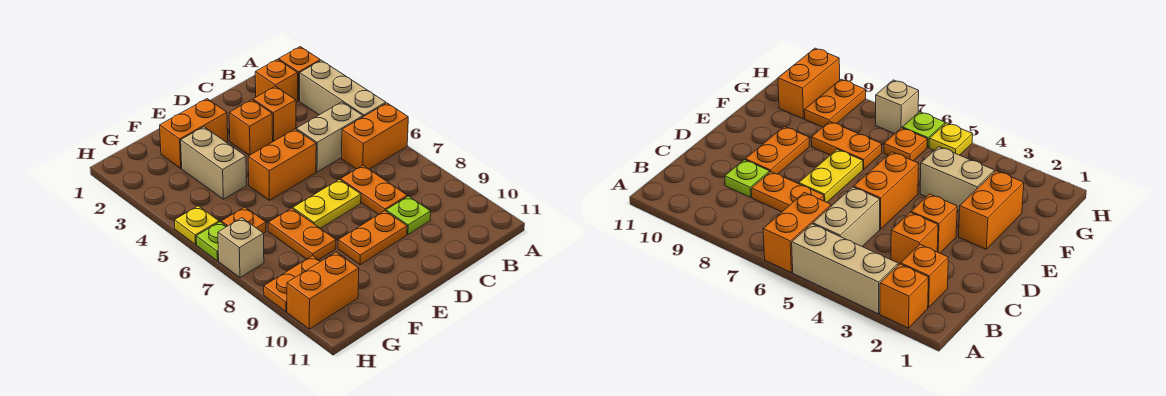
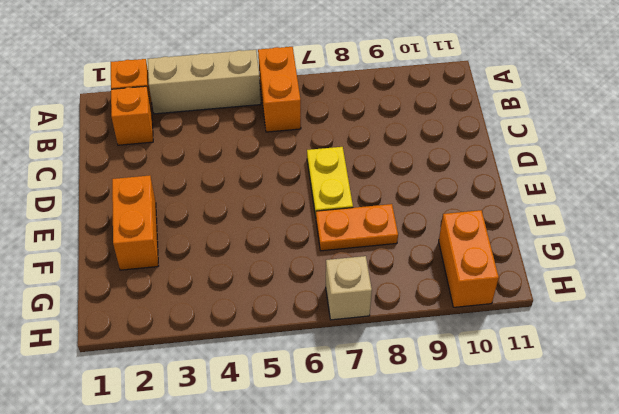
none -> tan 1x2 brick [296,102,363,172]
none -> orange 1x1 brick [253,86,296,142]
none -> orange 1x2 plate [341,165,407,214]

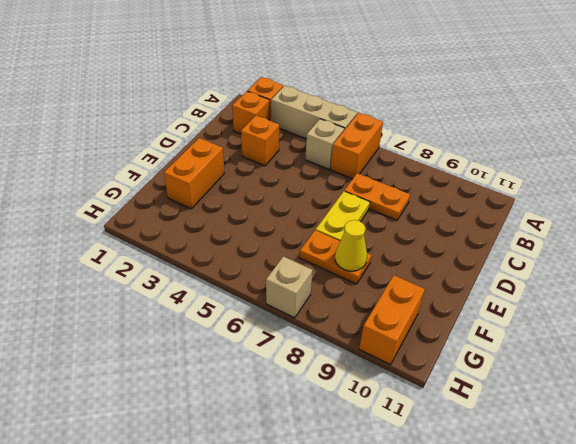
tan 1x1 brick [305,119,344,169] -> tan 1x2 brick [296,102,363,172]
yellow 1x1 cone [335,220,367,271] -> none
none -> lime 1x1 plate [386,196,431,234]
none -> orange 1x1 brick [229,100,273,155]
none -> orange 1x2 brick [248,129,316,200]

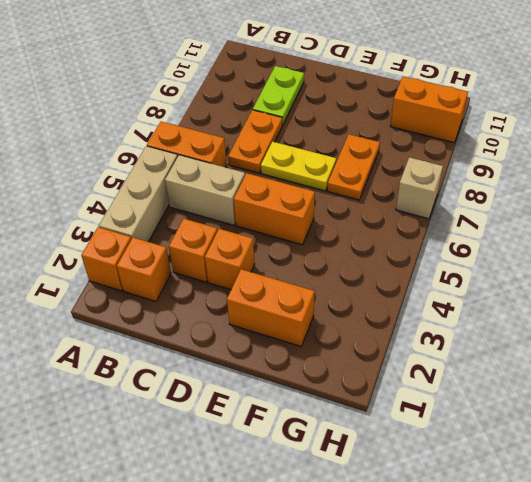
lime 1x2 plate [253,66,304,125] -> lime 1x1 plate [386,196,431,234]
none -> orange 1x2 plate [338,211,407,265]
none -> tan 1x2 brick [181,127,247,199]
none -> orange 1x1 plate [221,207,266,233]

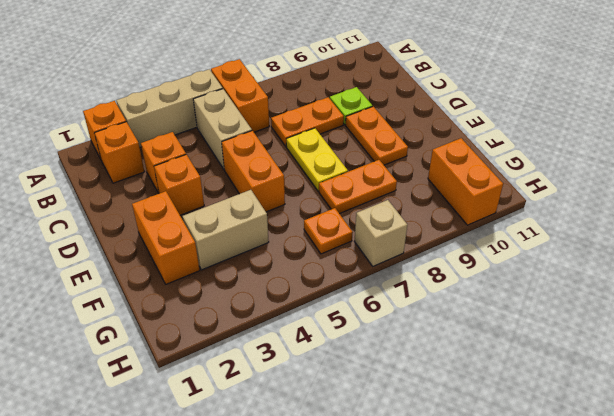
none -> orange 1x2 plate [264,256,321,312]
none -> yellow 1x1 plate [175,206,219,245]
none -> lime 1x1 plate [196,222,227,261]

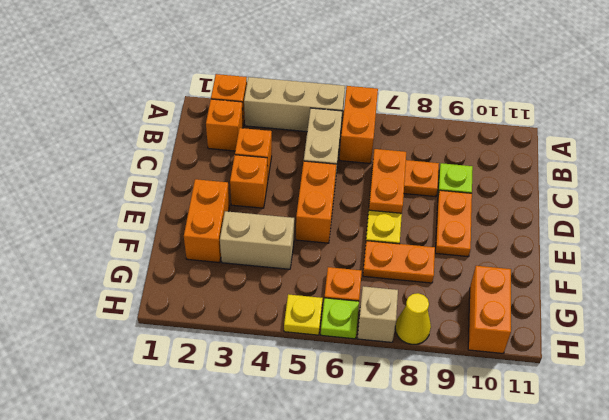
orange 1x2 plate [369,149,406,213] -> orange 1x2 plate moved to [264,256,321,312]
yellow 1x1 cone [395,293,431,344] -> none

